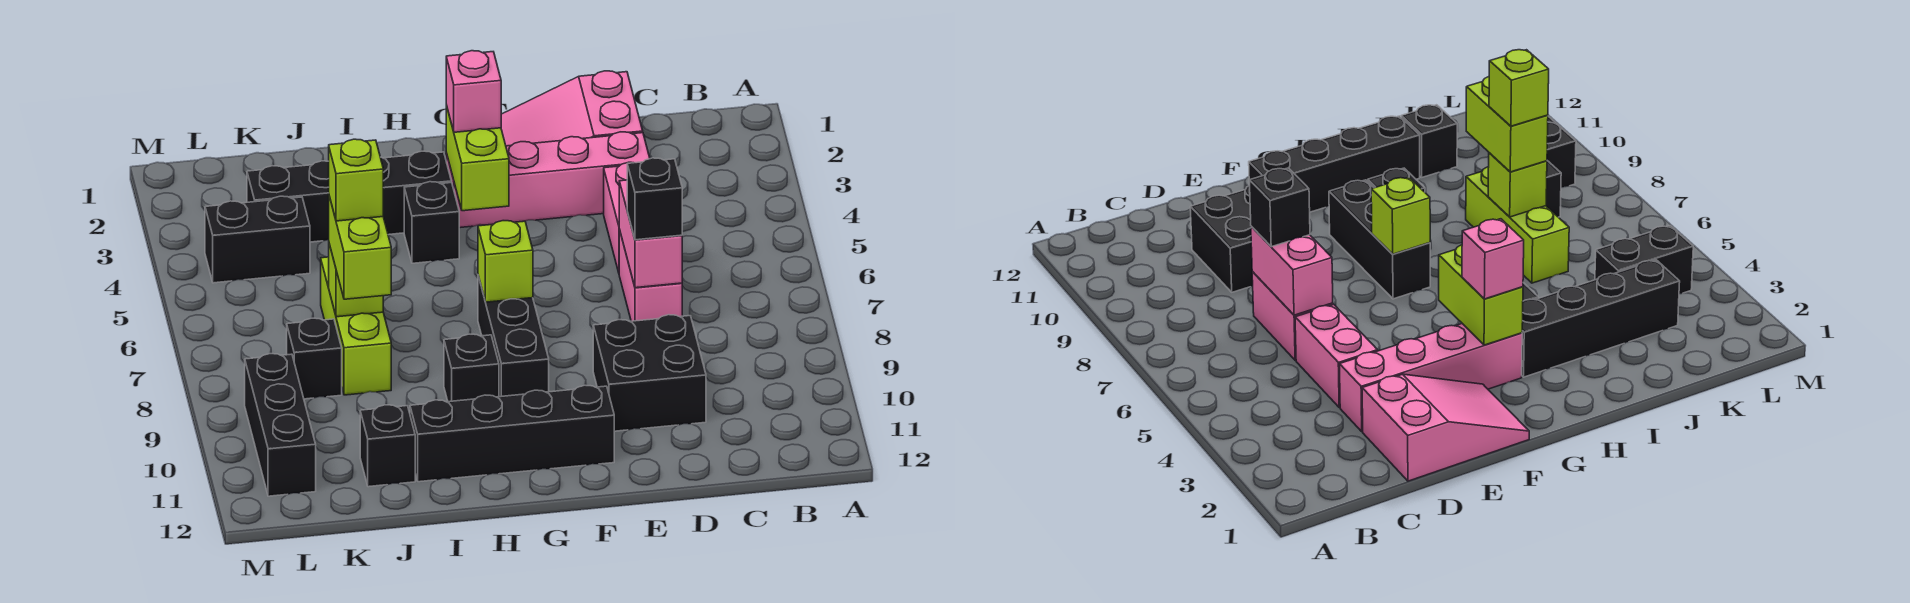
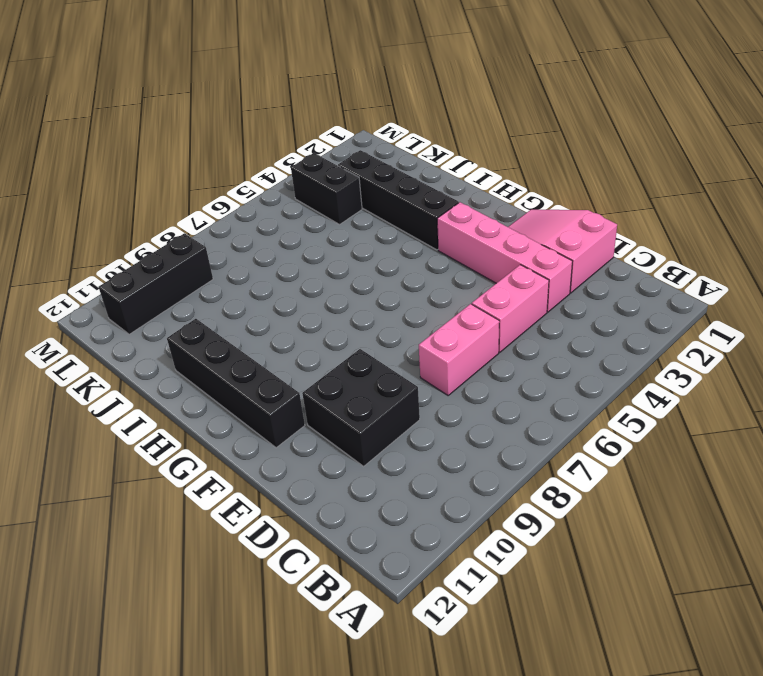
none -> black 1x3 brick [478,276,549,397]
none -> black 1x1 brick [404,182,459,263]
none -> black 1x1 brick [444,334,499,402]

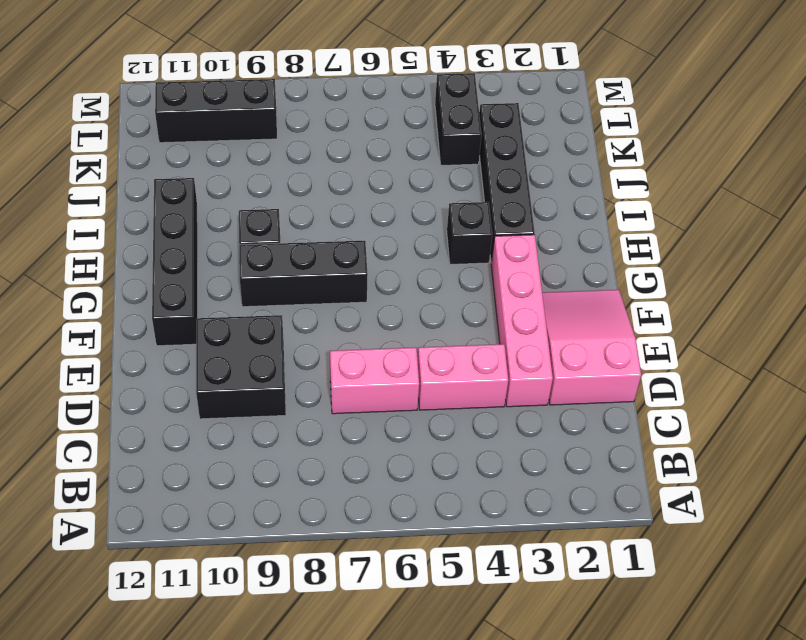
none -> lime 1x3 brick [321,257,391,395]
none -> black 1x1 brick [360,405,415,487]
none -> black 1x1 brick [287,318,342,399]

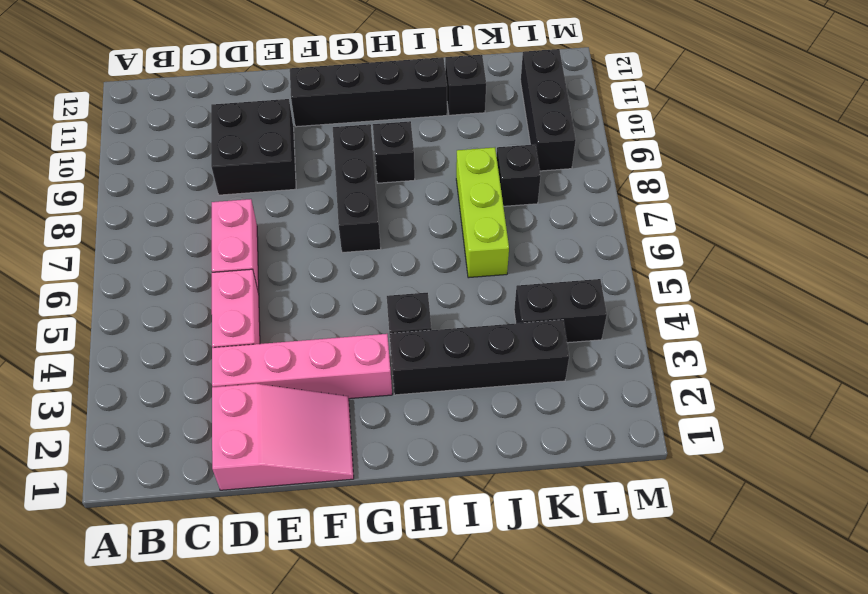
none -> pink 1x2 brick [619,180,682,288]
none -> lime 1x2 brick [446,105,509,211]
none -> lime 1x1 brick [478,221,533,302]

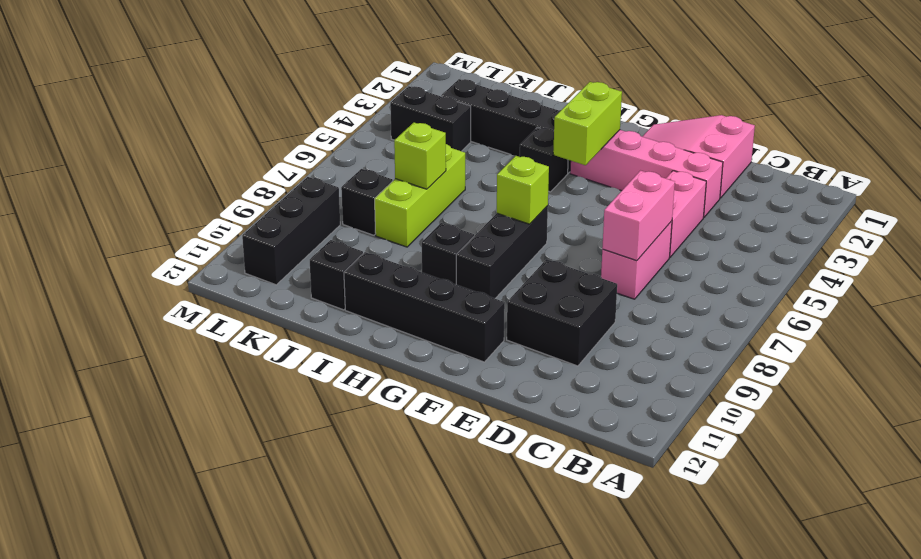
none -> black 1x1 brick [627,158,682,240]
none -> pink 1x1 brick [446,51,501,132]
none -> lime 1x2 brick [329,196,391,299]

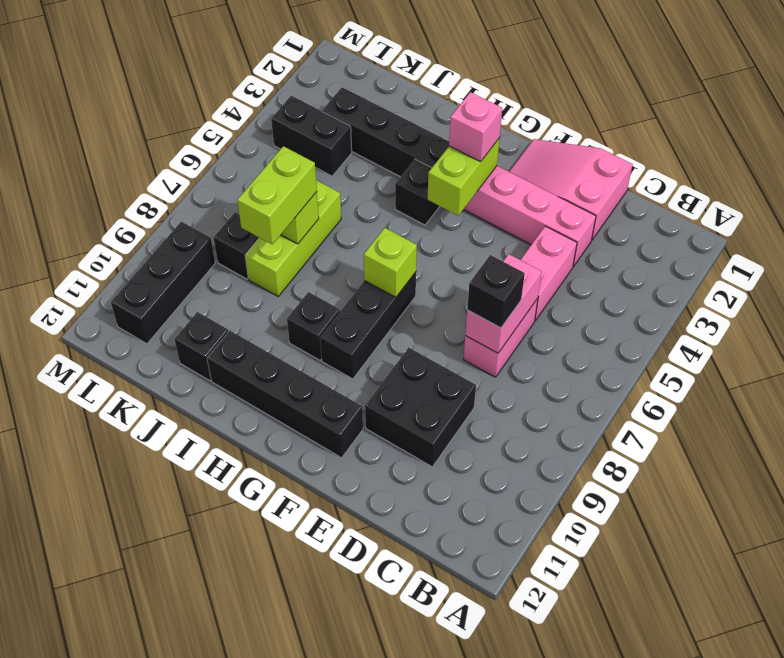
none -> lime 1x1 brick [329,139,383,221]

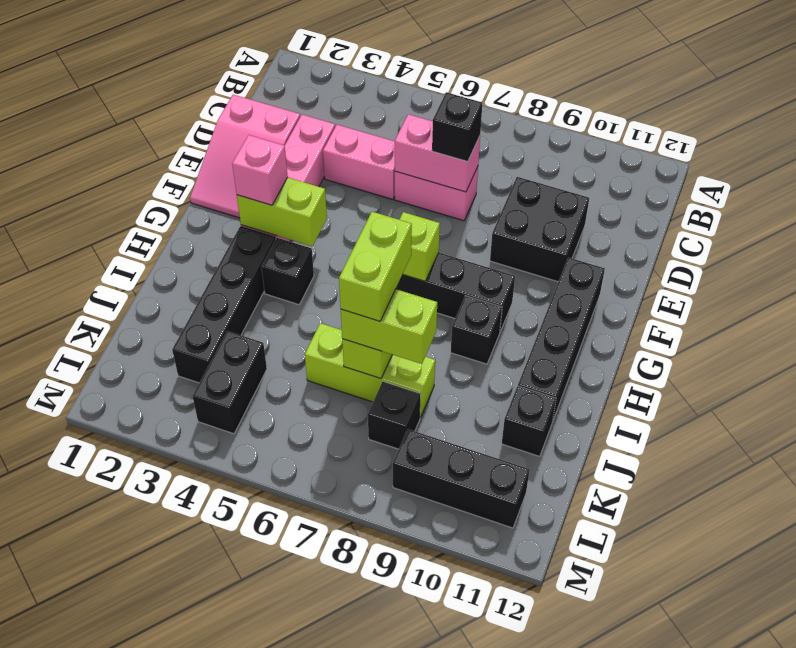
lime 1x2 brick [339,212,412,321] -> lime 1x1 brick [329,139,383,221]

